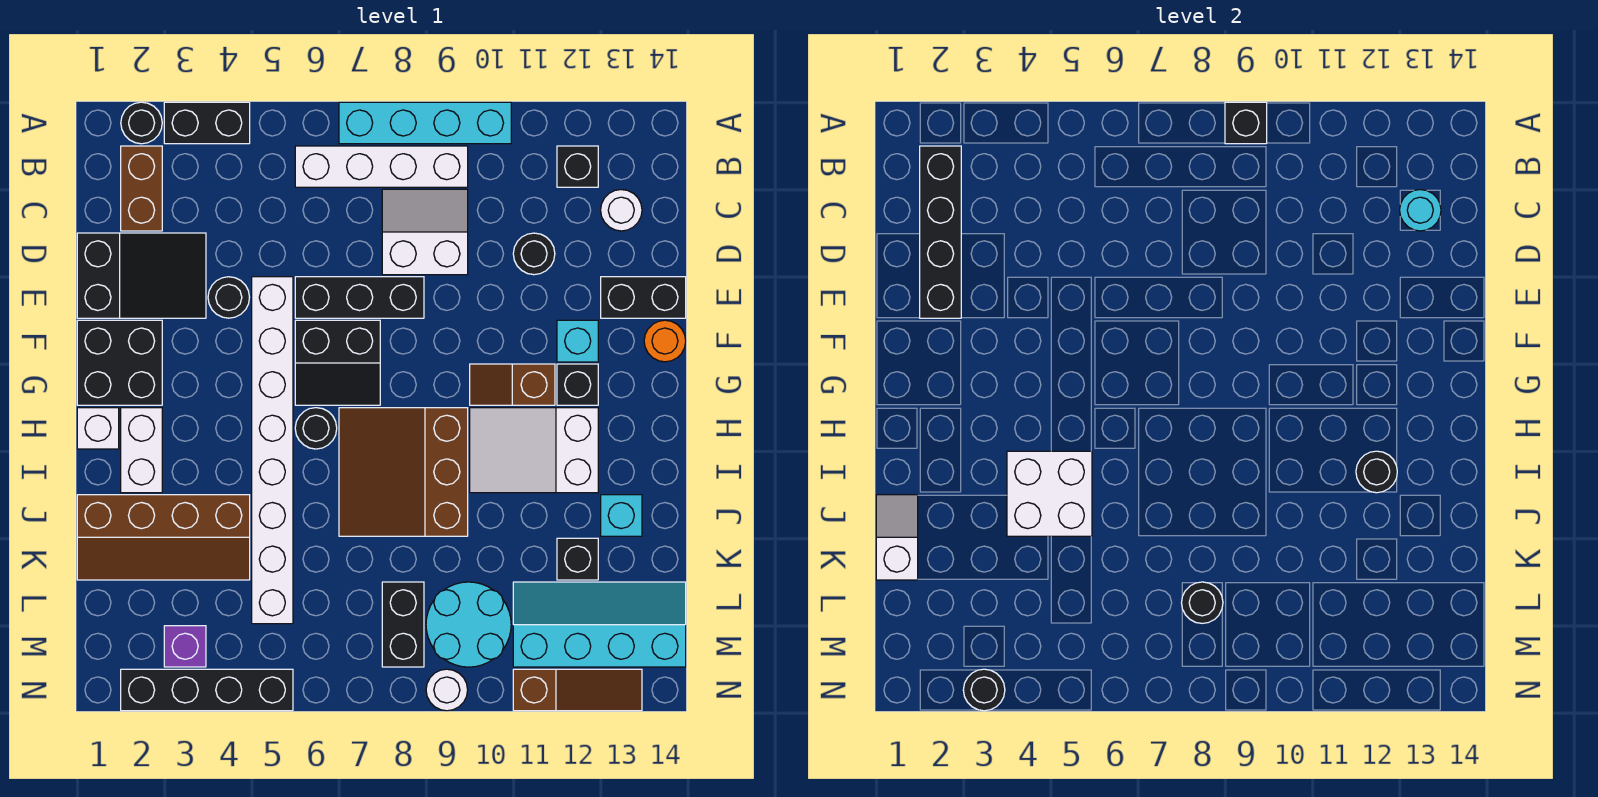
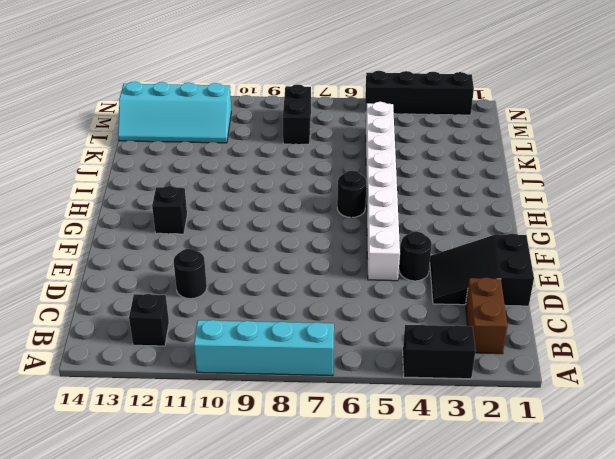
none -> black 1x1 round brick [121,102,162,144]
none -> white 1x4 brick [295,146,468,187]
none -> white 2x2 slope [382,189,468,275]
none -> white 1x1 round brick [601,190,642,231]

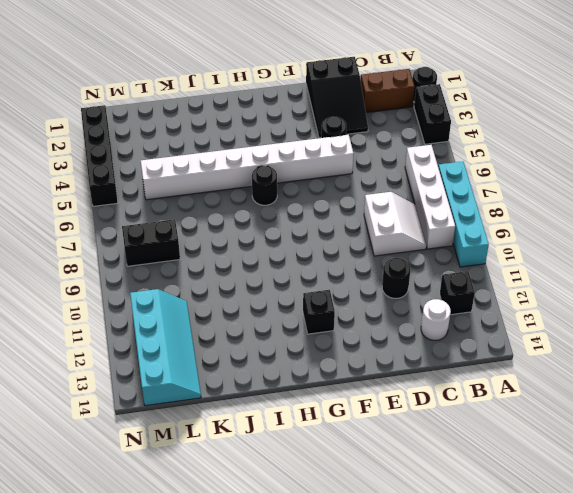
none -> black 1x3 brick [295,277,424,318]
none -> black 1x2 brick [601,277,686,318]
none -> black 2x2 brick [77,320,162,405]
none -> black 2x2 slope [295,320,380,405]

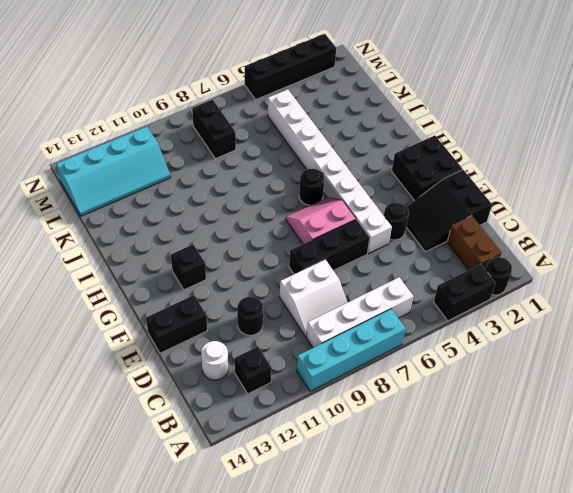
pink 2x2 slope [286,197,356,244] -> black 2x2 slope [295,320,380,405]
none -> cyan 1x1 brick [557,320,598,362]
none -> orange 1x1 round brick [644,320,686,362]
none -> brown 1x2 slope [470,364,555,405]
none -> white 1x1 brick [77,408,119,449]

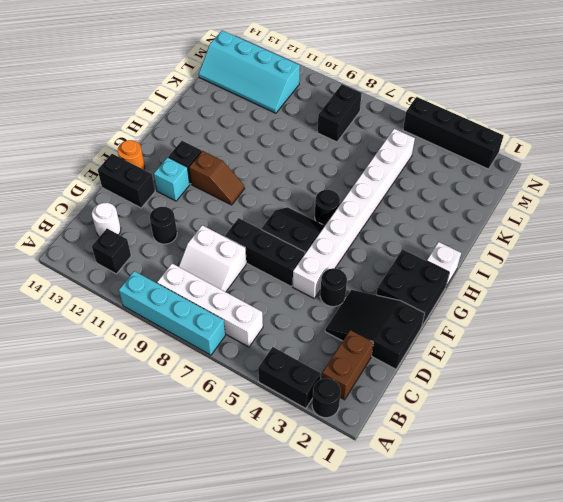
none -> white 1x2 brick [121,408,162,493]
none -> brown 3x3 slope [339,408,468,536]
none -> white 2x3 slope [470,408,598,493]
none -> brown 2x4 slope [77,495,250,580]

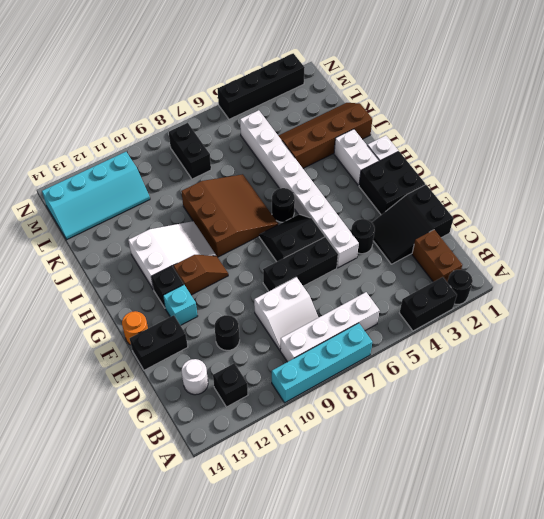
none -> cyan 1x1 brick [601,495,642,536]
none -> black 1x1 brick [557,538,598,580]
none -> cyan 2x2 round brick [426,582,511,667]
none -> purple 1x1 brick [164,626,206,667]

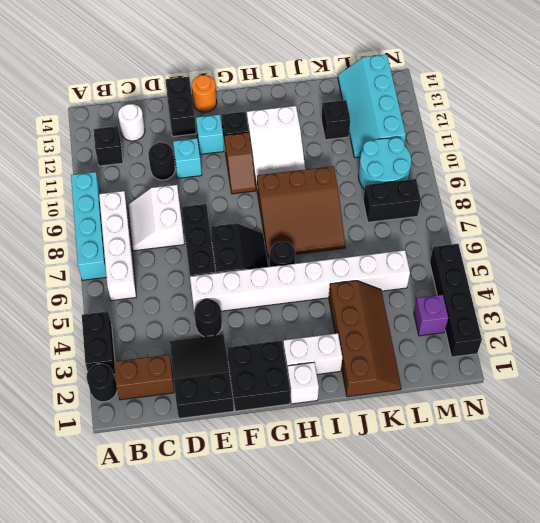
cyan 1x1 brick [173,138,202,178] -> cyan 1x1 brick moved to [601,495,642,536]
none -> white 1x1 round brick [426,669,468,711]
none -> brown 1x3 slope [513,669,642,711]
none -> black 1x1 brick [1225,102,1267,144]
none -> black 1x4 brick [920,146,961,318]

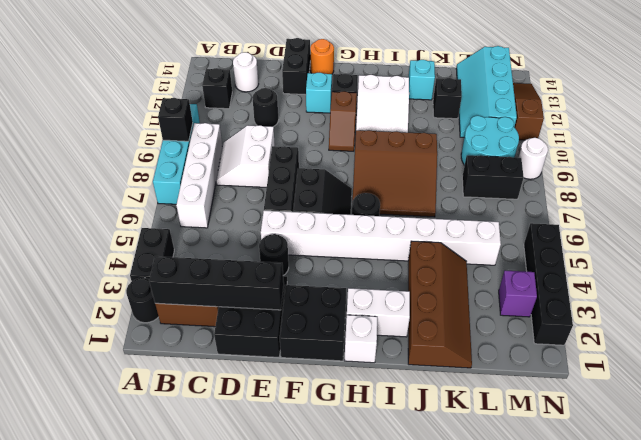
none -> cyan 1x1 round brick [1400,190,1441,231]
none -> white 2x2 brick [1007,451,1092,536]
none -> black 1x1 round brick [1356,451,1397,493]
none -> white 1x2 slope [876,495,918,580]

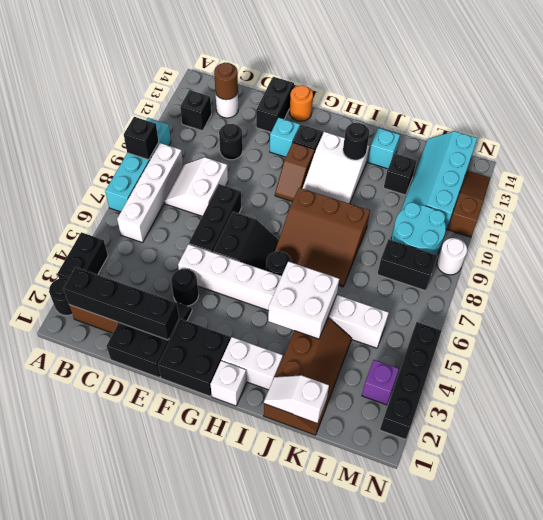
brown 1x1 round brick [214,63,238,100] -> cyan 1x1 round brick [1400,190,1441,231]
none -> black 1x1 round brick [1182,582,1223,623]
none -> black 1x1 round brick [963,669,1005,711]

